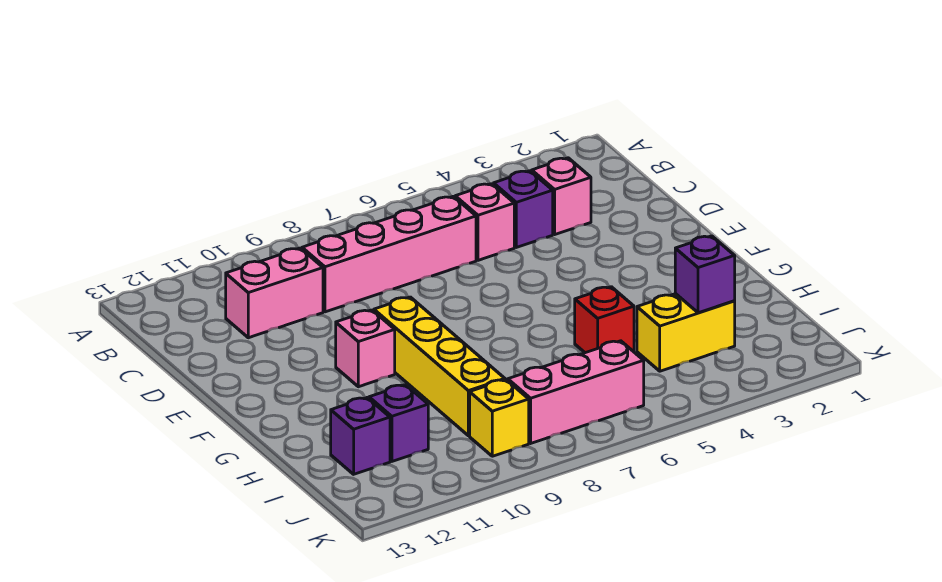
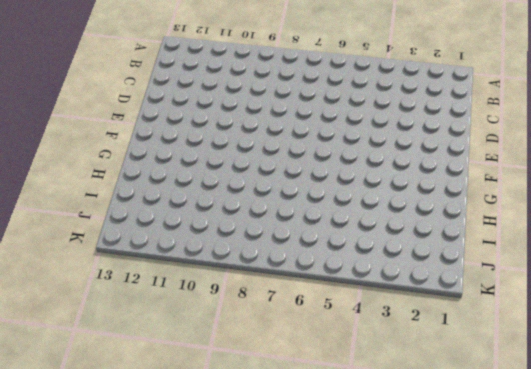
none -> pink 1x1 brick [532,158,591,234]
none -> purple 1x1 brick [494,171,553,247]
none -> pink 1x1 brick [455,184,514,260]

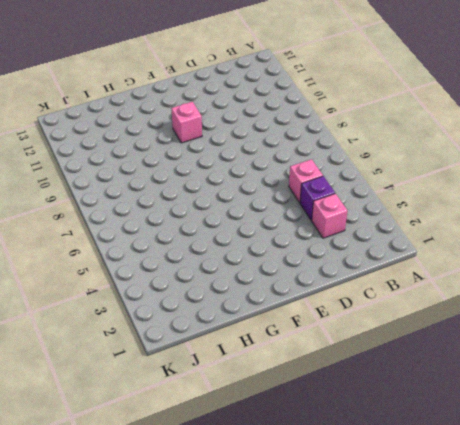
none -> pink 1x4 brick [302,196,476,312]
none -> pink 1x2 brick [226,248,323,338]
none -> yellow 1x4 brick [374,297,505,436]

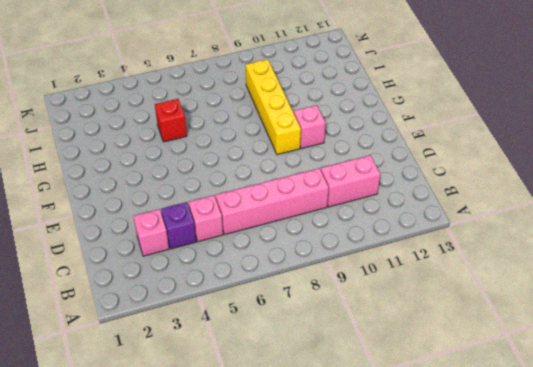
none -> yellow 1x2 brick [637,294,735,371]
none -> purple 1x1 brick [369,385,428,461]
none -> purple 1x1 brick [331,398,390,474]

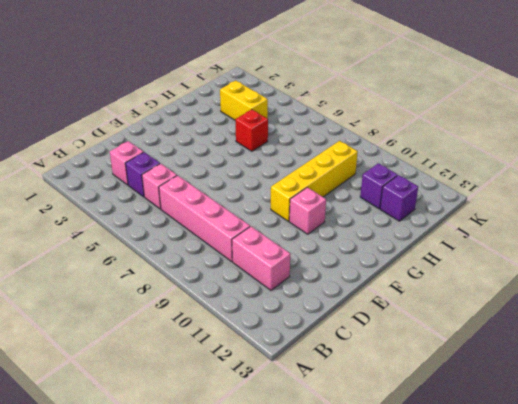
none -> pink 1x3 brick [508,341,644,443]
none -> yellow 1x1 brick [470,380,529,456]
none -> purple 1x1 brick [675,236,735,313]

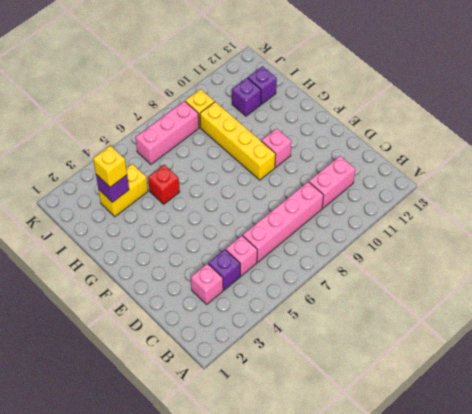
yellow 1x1 brick [93,146,127,187] -> none

